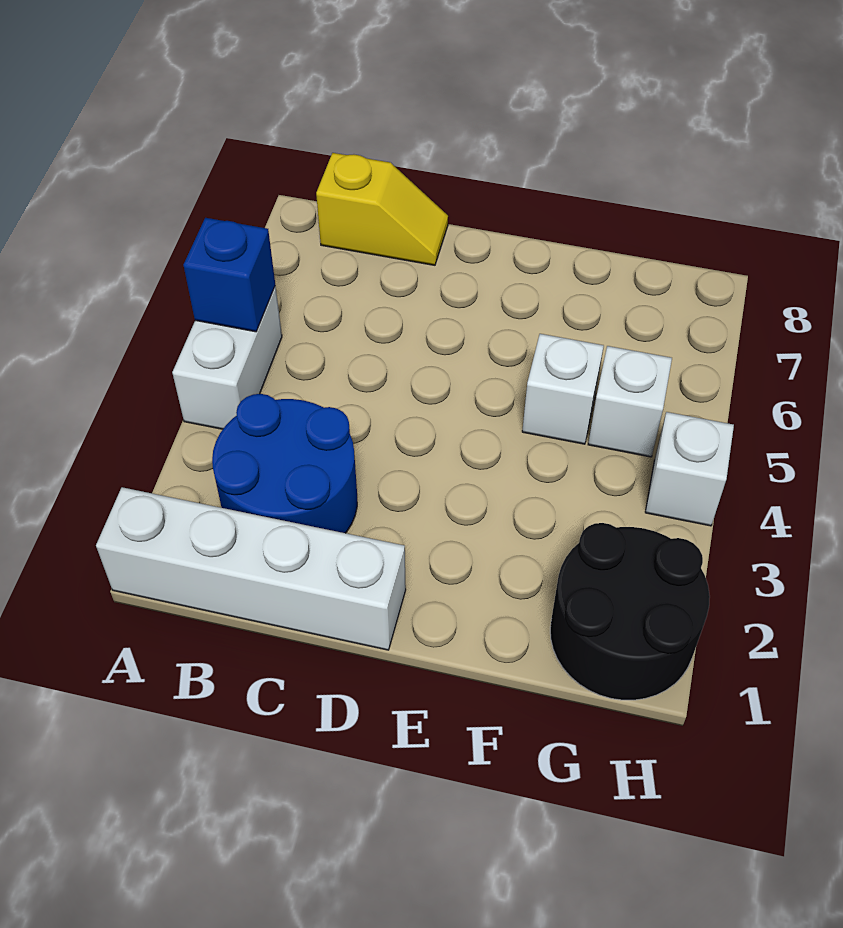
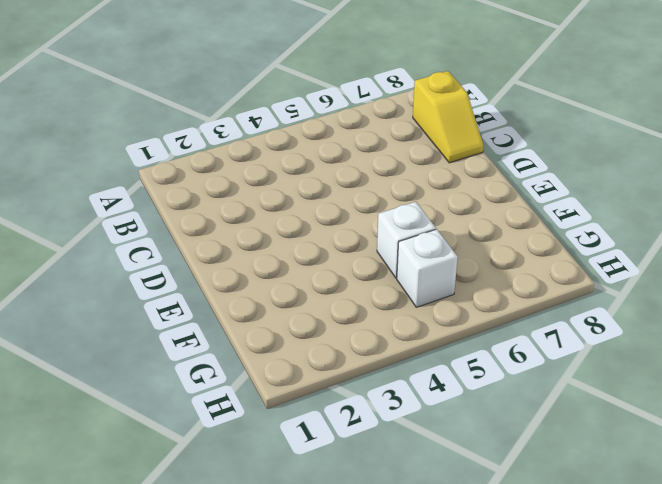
none -> white 1x4 brick [96,487,406,650]
none -> white 1x2 brick [172,286,282,429]

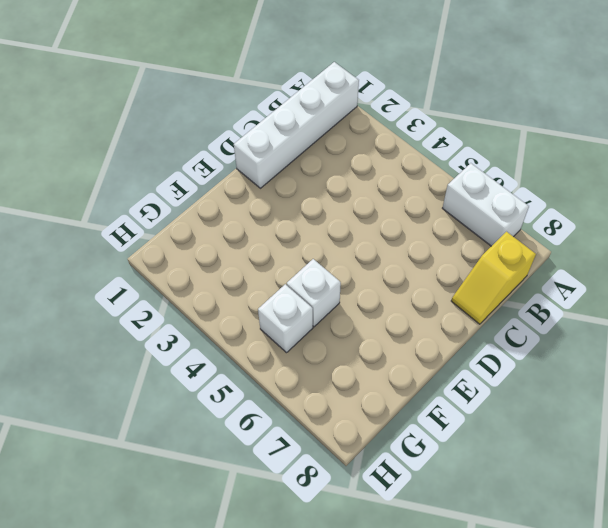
white 1x2 brick [442,163,529,246] -> white 1x2 brick moved to [172,286,282,429]
none -> blue 2x2 round brick [212,394,357,533]
none -> black 2x2 round brick [550,523,710,700]

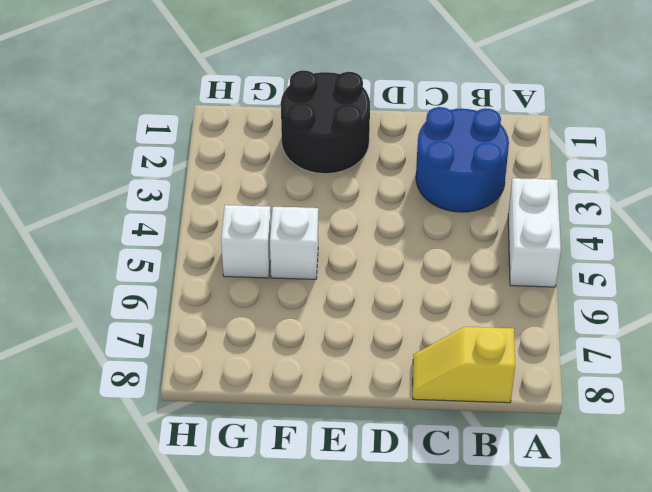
black 2x2 round brick [281,70,370,174] -> black 2x2 round brick moved to [550,523,710,700]
none -> white 1x4 brick [96,487,406,650]
none -> white 1x1 brick [645,412,734,526]

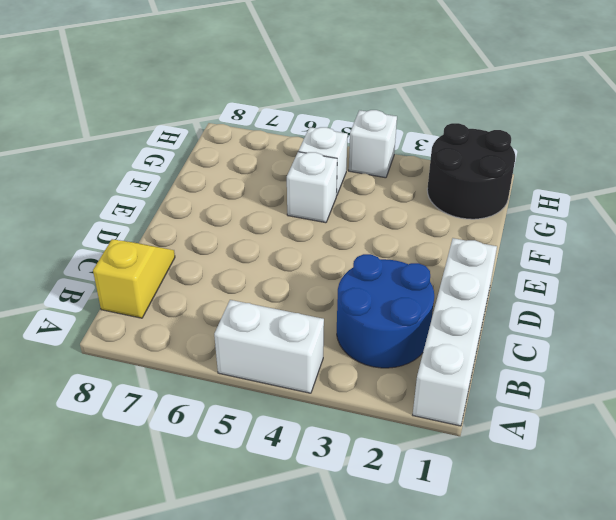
none -> blue 1x1 brick [184,218,275,332]

